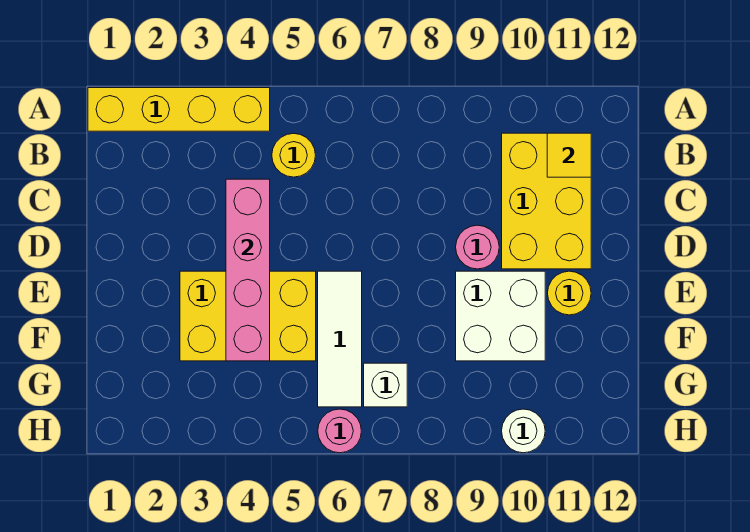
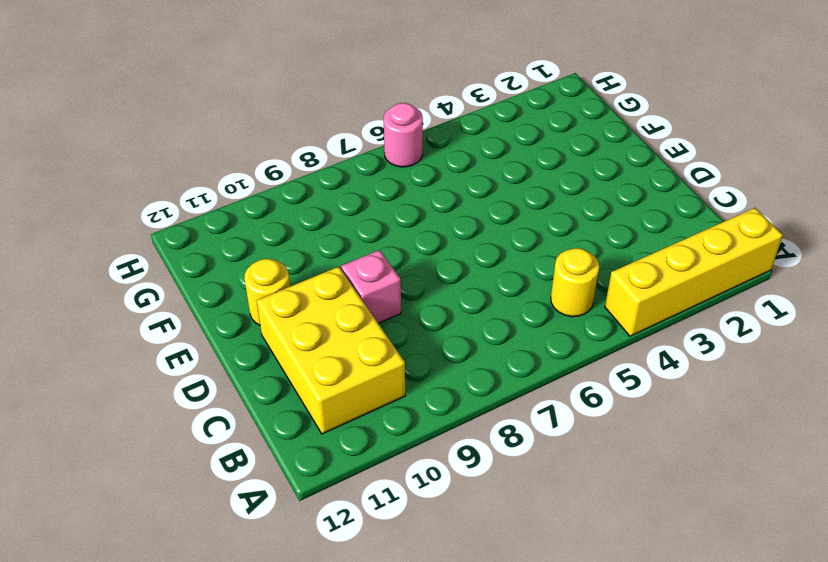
pink 1x1 brick [341,250,401,323] -> pink 1x1 round brick [456,225,499,269]
none -> yellow 2x3 brick [180,271,316,361]
none -> white 1x3 tile [318,271,362,407]
none -> white 2x2 brick [456,271,545,361]

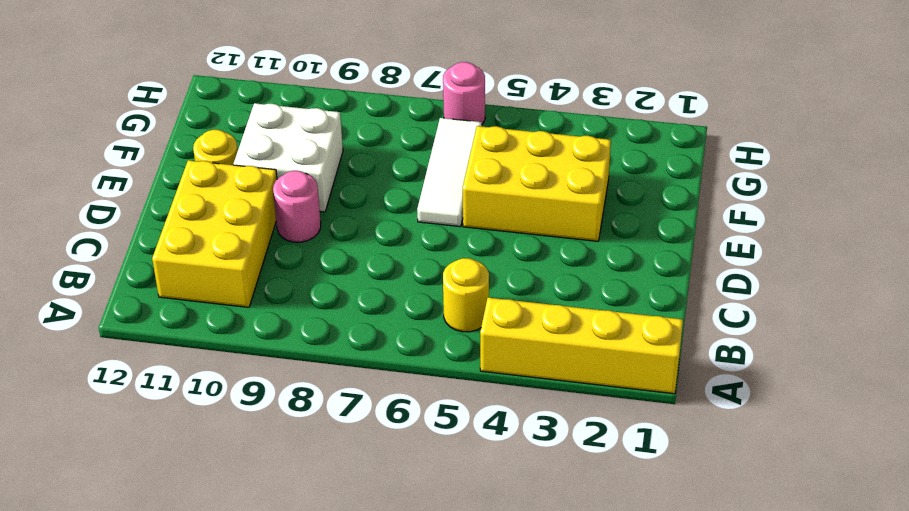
none -> white 1x1 brick [364,363,407,407]
none -> white 1x1 round brick [502,409,545,453]
none -> yellow 1x1 tile [547,133,591,177]

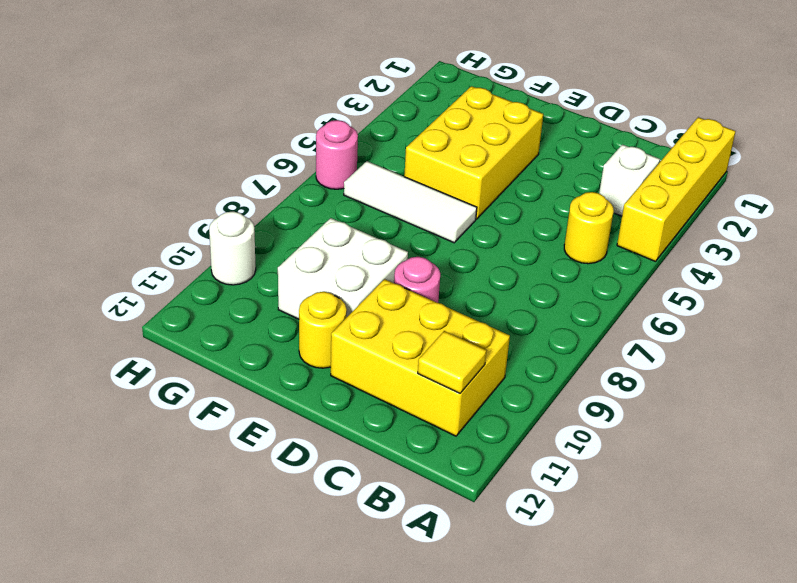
white 1x1 brick [599,145,660,216] -> white 1x1 brick moved to [364,363,407,407]
none -> pink 1x4 brick [226,179,270,361]

